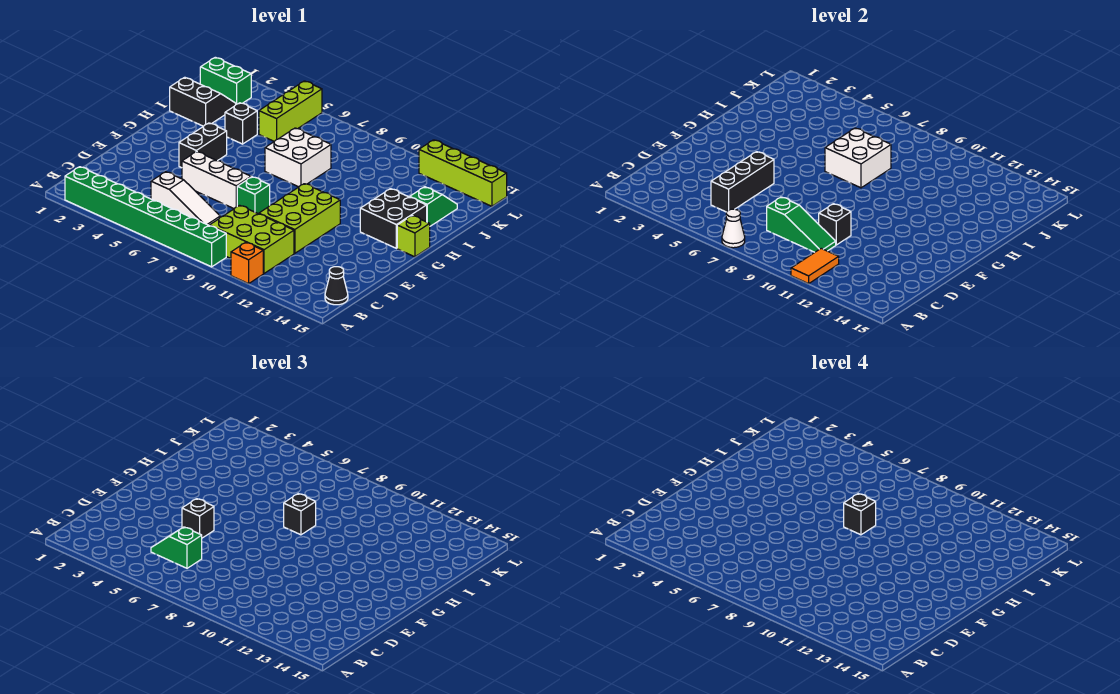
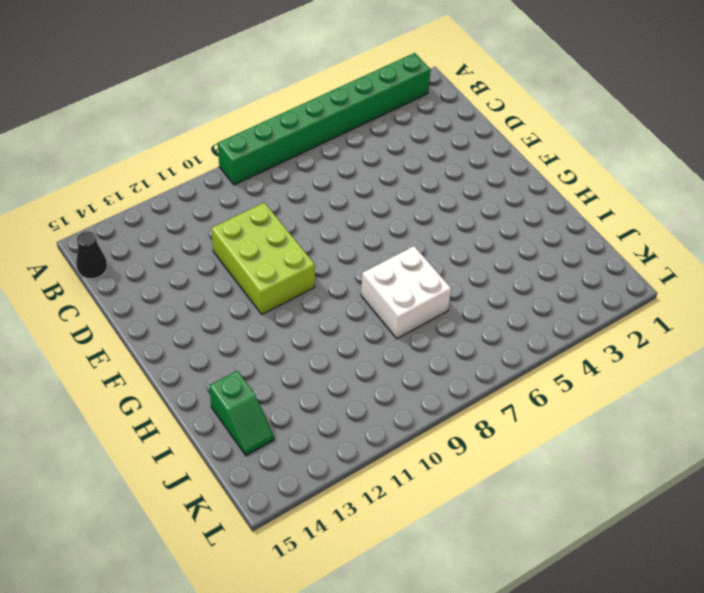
none -> orange 1x1 brick [231,242,263,284]
none -> lime 2x3 brick [210,205,294,273]
none -> white 1x3 slope [151,172,220,226]

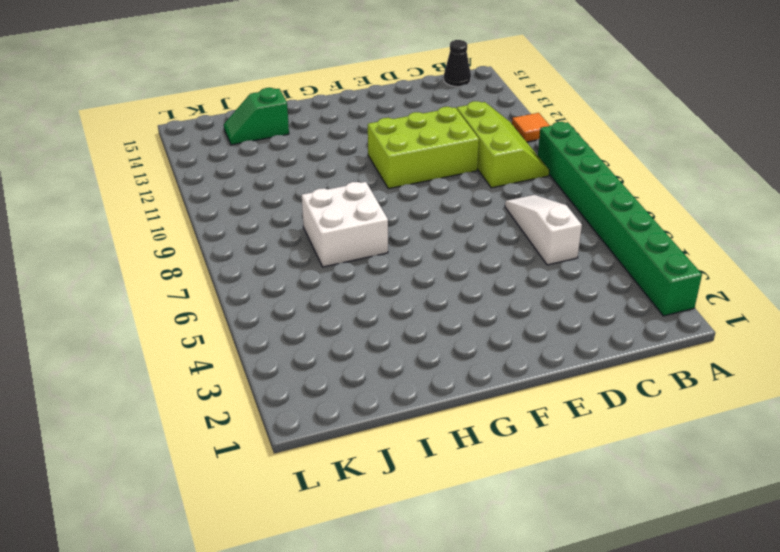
orange 1x1 tile [512,113,550,142] -> orange 1x1 brick [231,242,263,284]
lime 2x3 slope [457,101,549,188] -> lime 2x3 brick [210,205,294,273]
none -> white 1x3 brick [182,152,251,209]
none -> green 1x1 brick [237,177,270,214]
none -> black 1x2 brick [179,123,227,168]

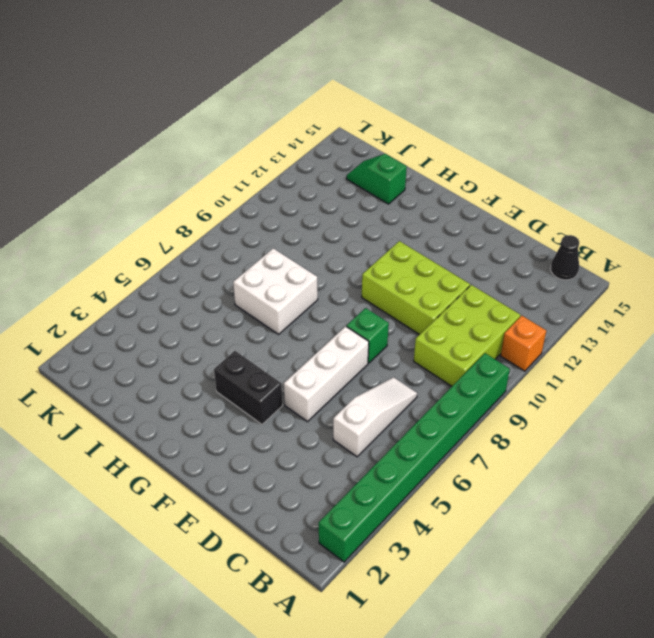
none -> black 2x2 brick [360,189,427,248]
none -> lime 1x1 brick [397,216,430,257]
none -> black 2x2 slope [170,77,236,126]

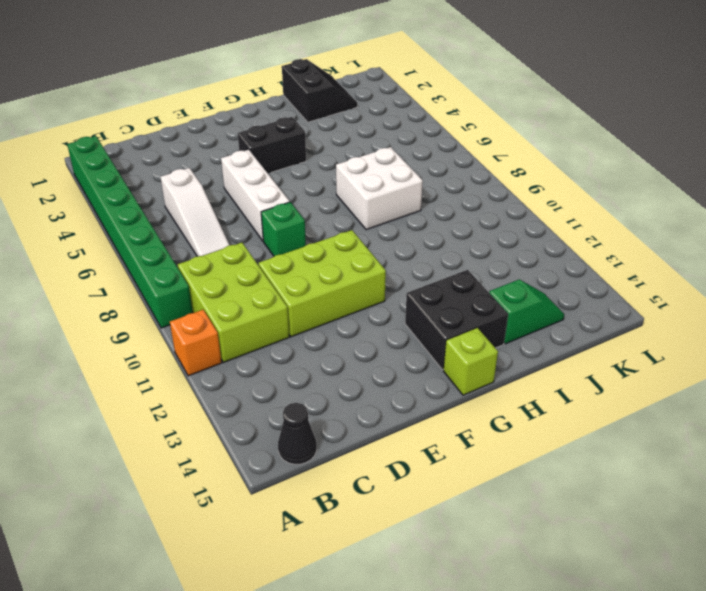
none -> black 1x1 brick [225,103,257,144]
none -> lime 1x3 brick [259,81,322,141]
none -> green 1x2 brick [200,57,251,104]

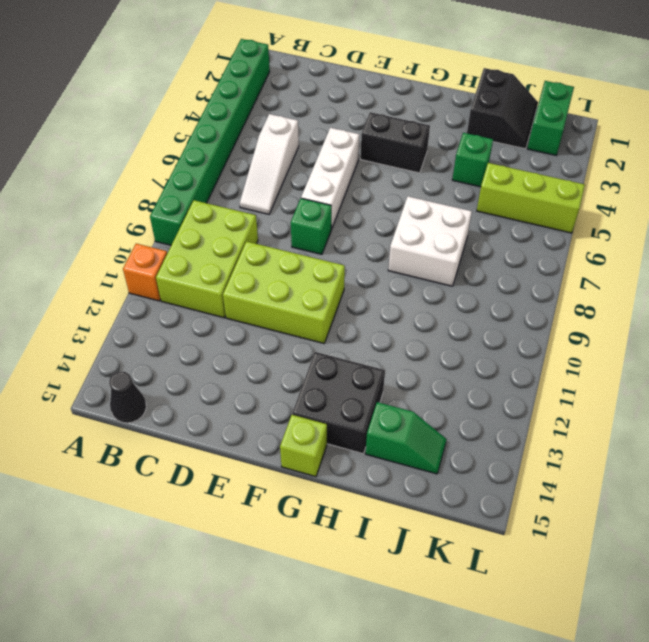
green 1x1 brick [452,133,493,187] -> black 1x1 brick [225,103,257,144]
none -> lime 1x4 brick [419,140,507,206]
none -> white 1x1 cone [722,209,745,248]
none -> orange 1x2 tile [791,248,839,284]

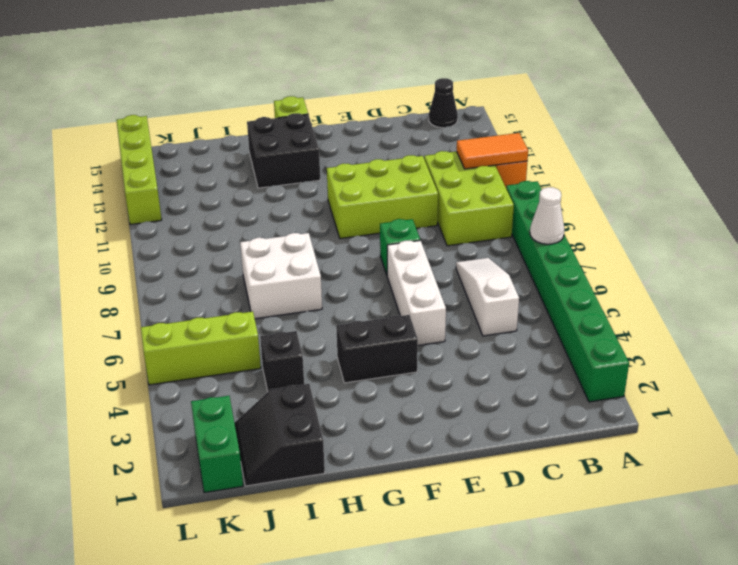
none -> green 1x2 slope [410,187,457,226]
none -> black 1x3 brick [711,152,774,212]
none -> green 1x3 slope [767,197,836,252]

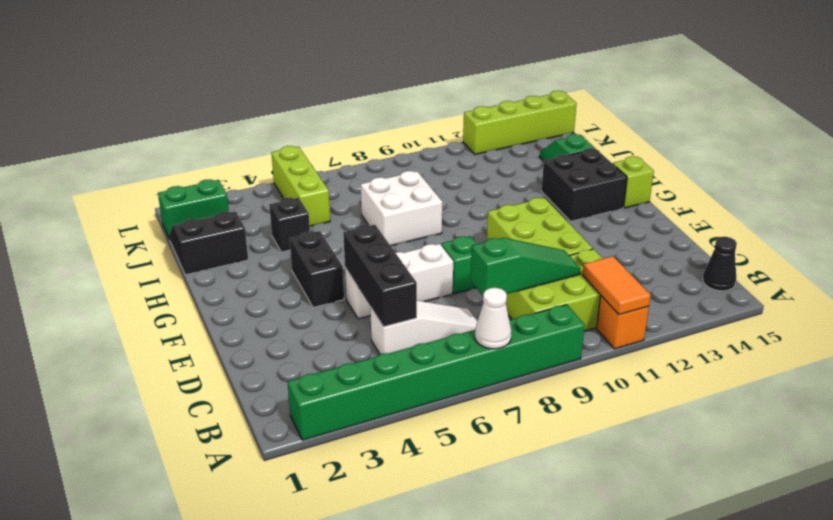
none -> black 1x1 brick [819,204,851,245]
none -> white 2x2 brick [825,128,891,188]
none -> green 1x2 slope [151,527,202,568]

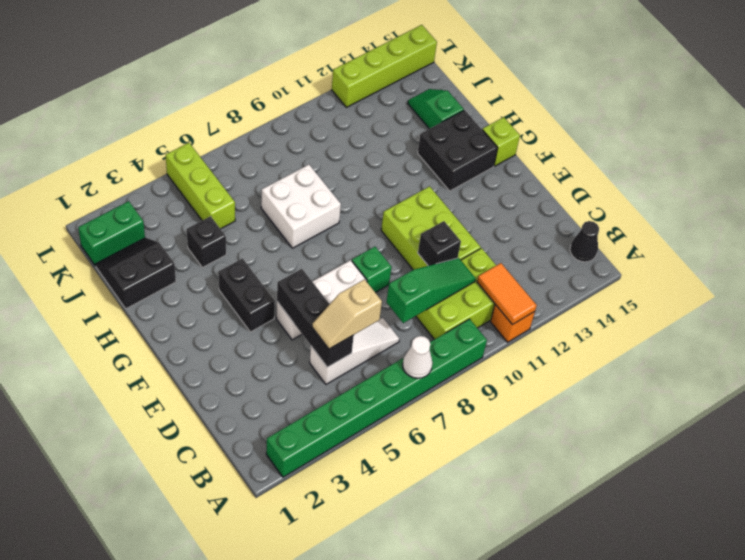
tan 1x2 slope [312,279,382,349] -> green 1x2 slope [151,527,202,568]
none -> white 2x2 brick [825,128,891,188]
none -> black 1x1 brick [182,499,214,538]
none -> black 1x1 brick [284,494,316,535]

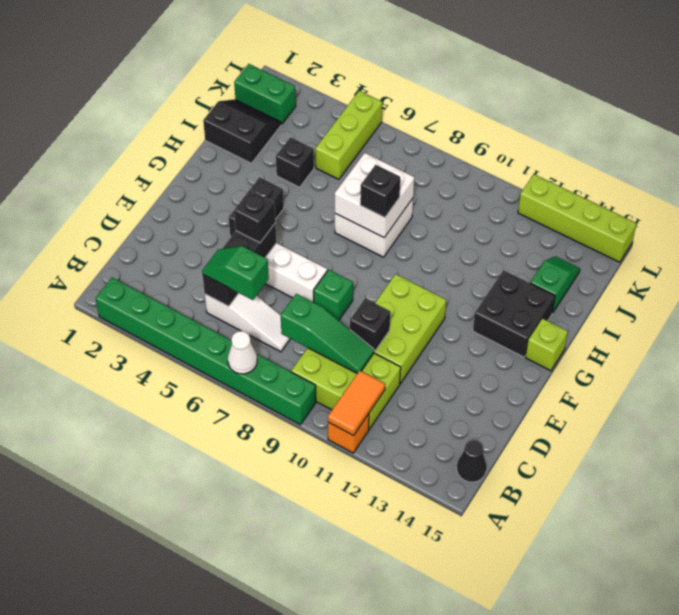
none -> black 1x1 brick [844,494,876,535]

